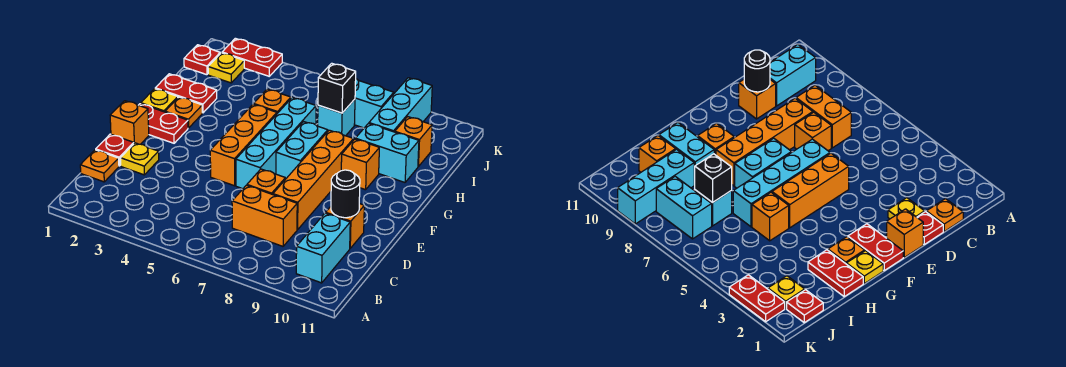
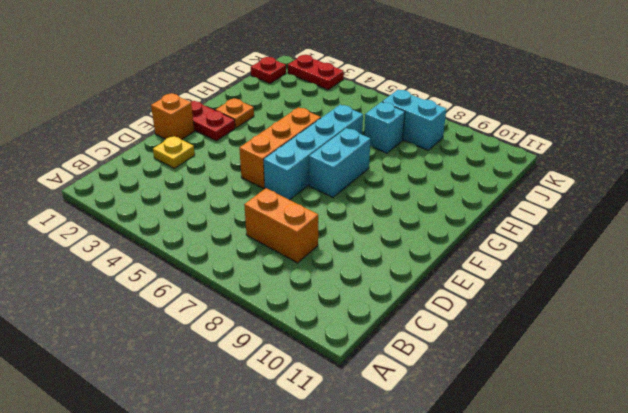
none -> cyan 1x2 brick [296,213,350,283]
none -> orange 1x1 plate [80,150,119,182]
none -> red 1x1 plate [96,134,134,166]

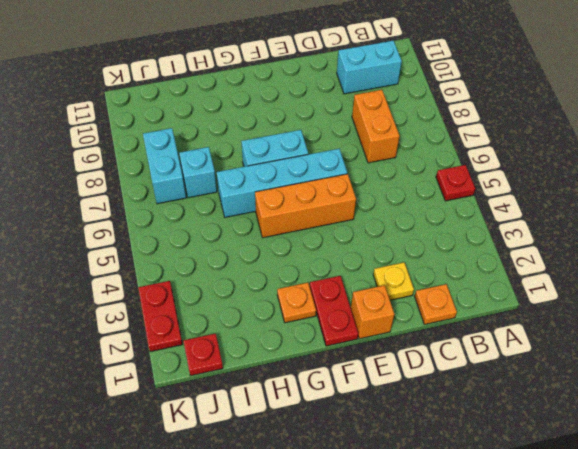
red 1x1 plate [436,165,475,201] -> red 1x1 plate moved to [96,134,134,166]
none -> orange 1x1 brick [247,169,285,195]
none -> orange 1x4 brick [273,130,354,230]
none -> orange 1x1 brick [326,204,364,248]

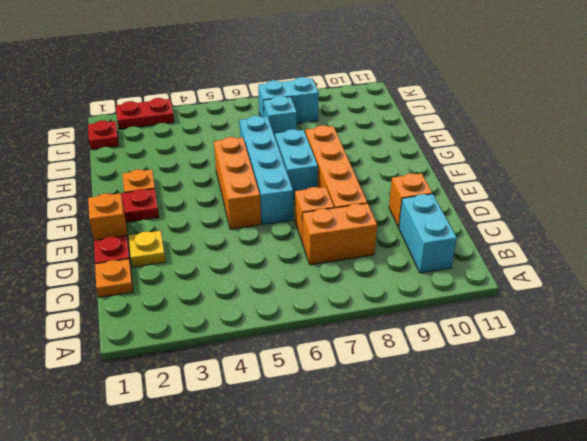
none -> yellow 1x1 plate [141,89,178,112]
none -> orange 1x1 brick [341,139,379,190]
none -> red 1x2 plate [155,74,217,113]

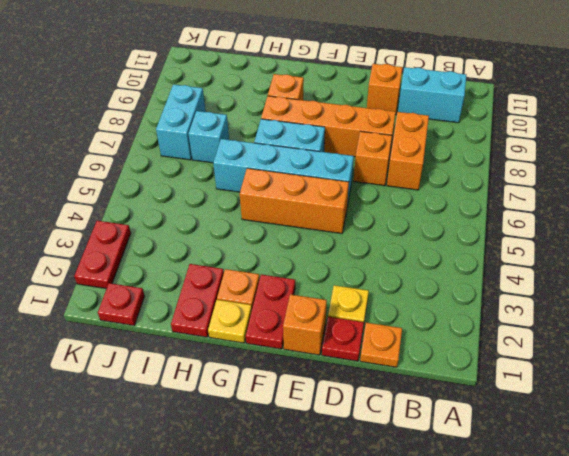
none -> orange 1x1 brick [254,89,291,113]
none -> cyan 1x2 brick [355,123,419,182]
none -> cyan 1x3 brick [369,78,432,132]

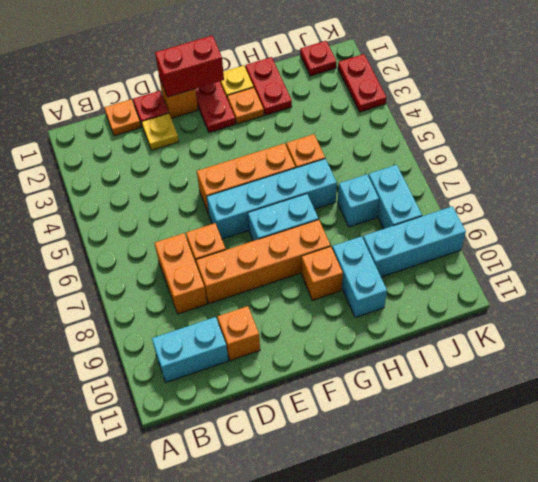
red 1x2 brick [155,36,224,97] -> none
none -> orange 1x1 brick [395,117,432,166]
none -> yellow 1x1 plate [208,53,244,83]
none -> black 1x1 round brick [331,170,360,218]

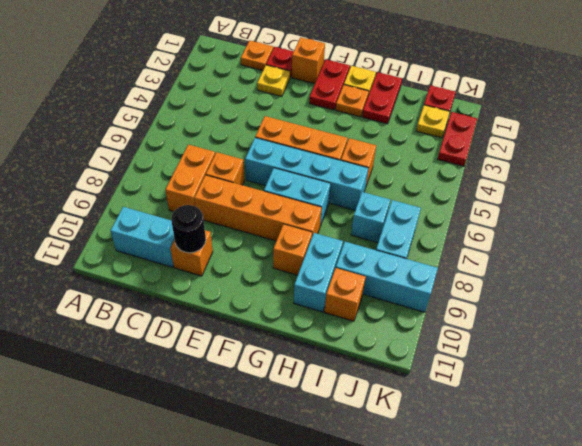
none -> black 1x1 brick [318,63,356,113]

